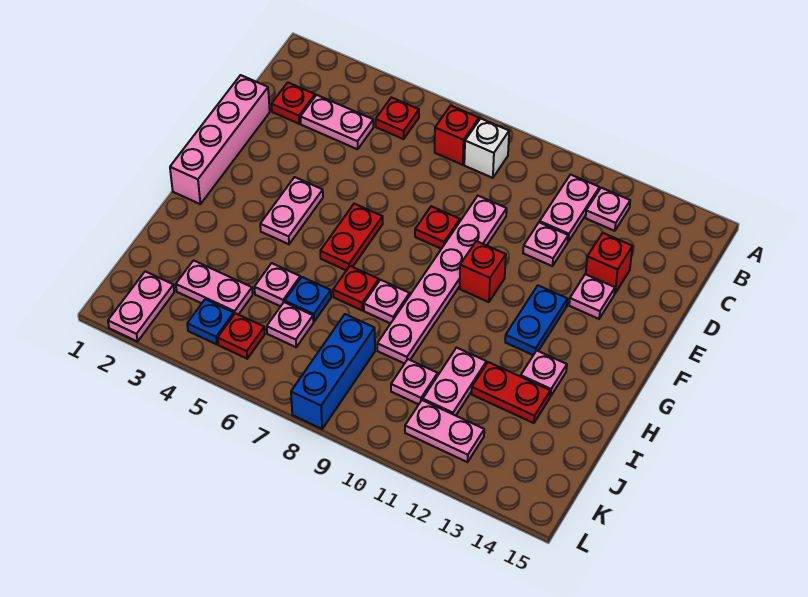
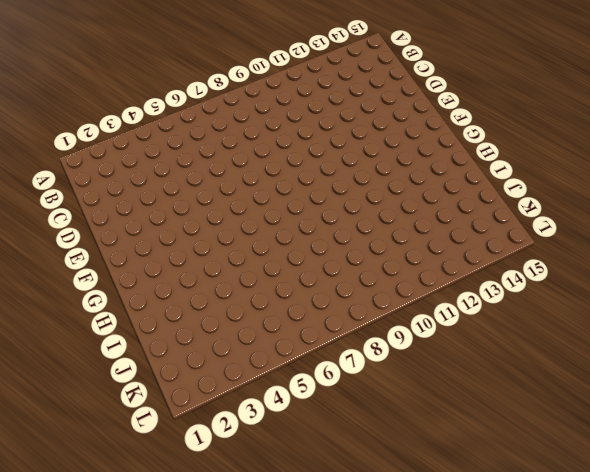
none -> red 1x1 plate [376,97,419,139]
none -> red 1x1 brick [435,106,479,165]
none -> white 1x1 brick [464,118,509,178]
none -> pink 1x2 plate [540,175,599,241]

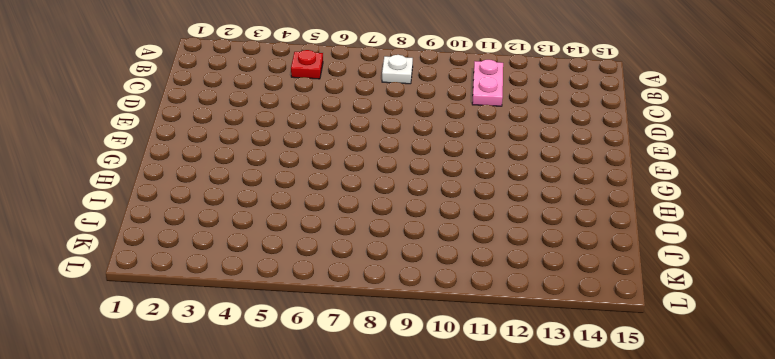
white 1x1 plate [382,55,413,84] -> white 1x1 brick [464,118,509,178]
none -> red 1x1 brick [435,106,479,165]
none -> pink 1x1 plate [586,188,630,231]
none -> red 1x1 plate [271,83,315,124]
none -> pink 1x2 plate [300,95,373,149]

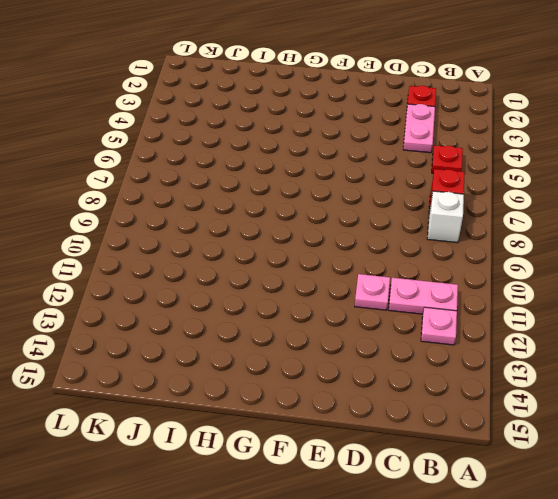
none -> pink 1x4 brick [170,75,270,204]
none -> pink 1x6 plate [377,196,507,364]
none -> red 1x1 brick [586,233,633,294]
none -> red 1x1 plate [415,206,460,249]

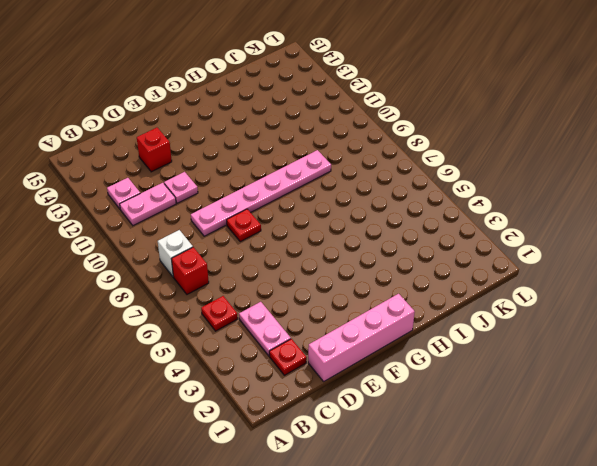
none -> pink 1x1 plate [569,274,615,319]
none -> pink 1x2 plate [260,177,323,244]
none -> red 1x2 plate [320,204,383,270]
none -> red 1x1 brick [460,241,506,302]

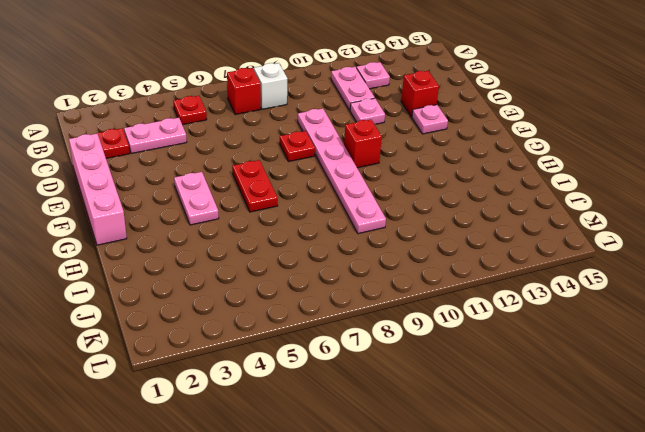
none -> blue 1x2 plate [505,286,568,355]
none -> red 1x1 plate [333,266,379,310]
none -> pink 1x1 plate [364,280,410,324]
none -> pink 1x1 plate [521,351,567,397]

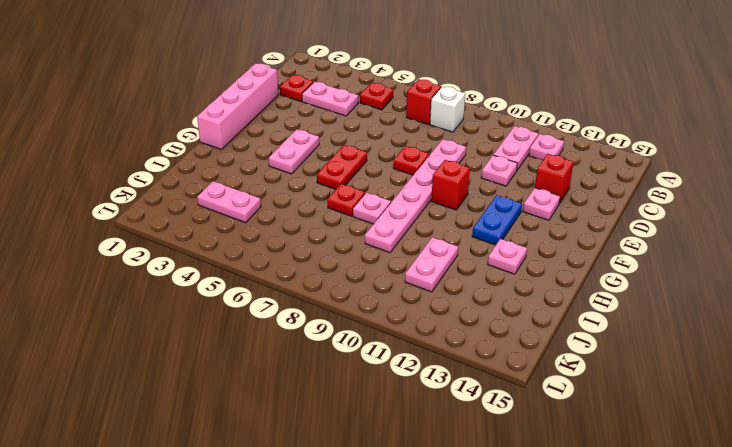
none -> pink 1x1 plate [254,263,300,306]
none -> blue 1x1 plate [285,277,331,322]
none -> red 1x2 plate [472,362,550,423]
none -> pink 1x1 plate [267,302,313,347]

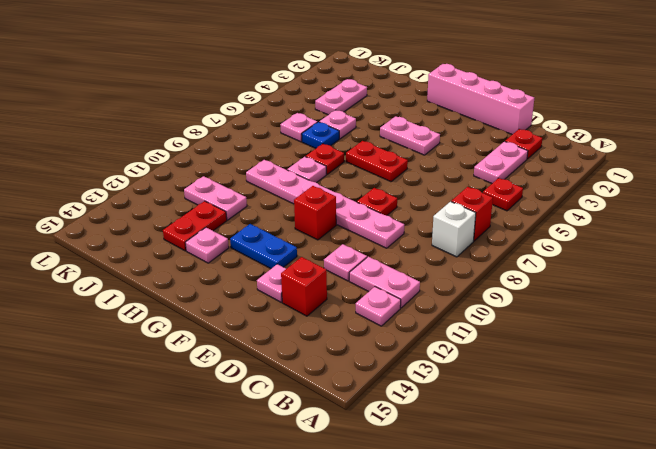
none -> blue 1x3 brick [291,314,375,429]
none -> pink 1x1 plate [391,359,438,404]
none -> pink 1x2 plate [108,271,174,342]
none -> blue 1x1 plate [187,299,234,344]

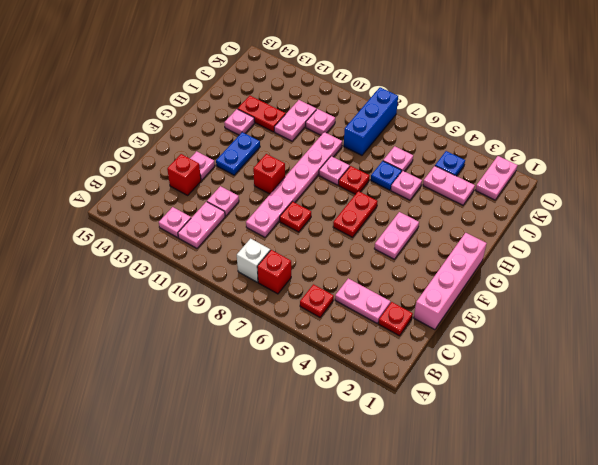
none -> red 1x1 plate [218,313,265,359]
none -> pink 1x2 plate [405,400,484,462]

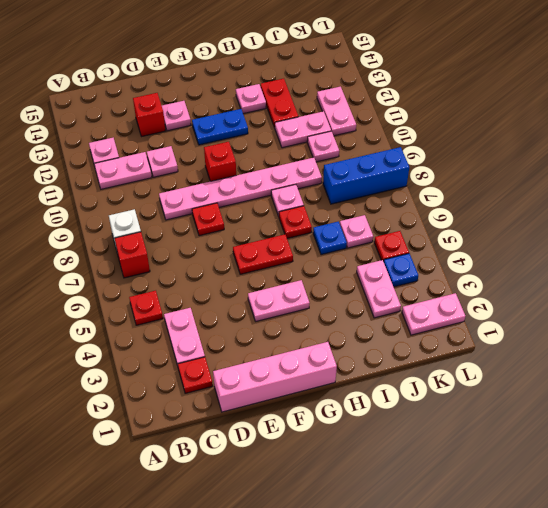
none -> pink 1x1 plate [254,263,300,306]

